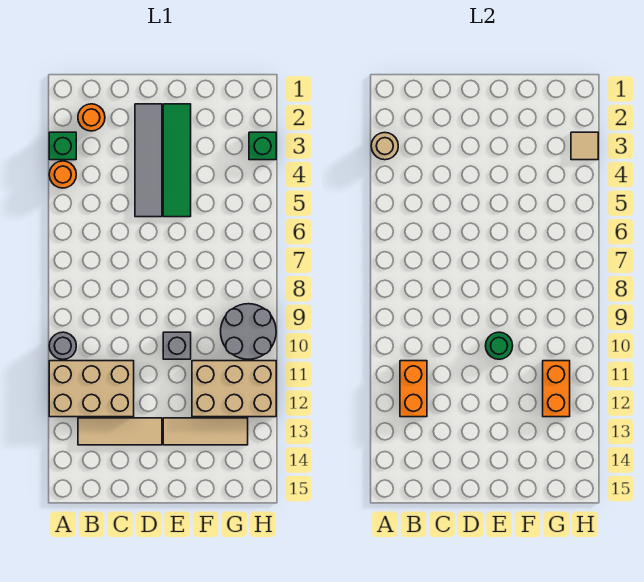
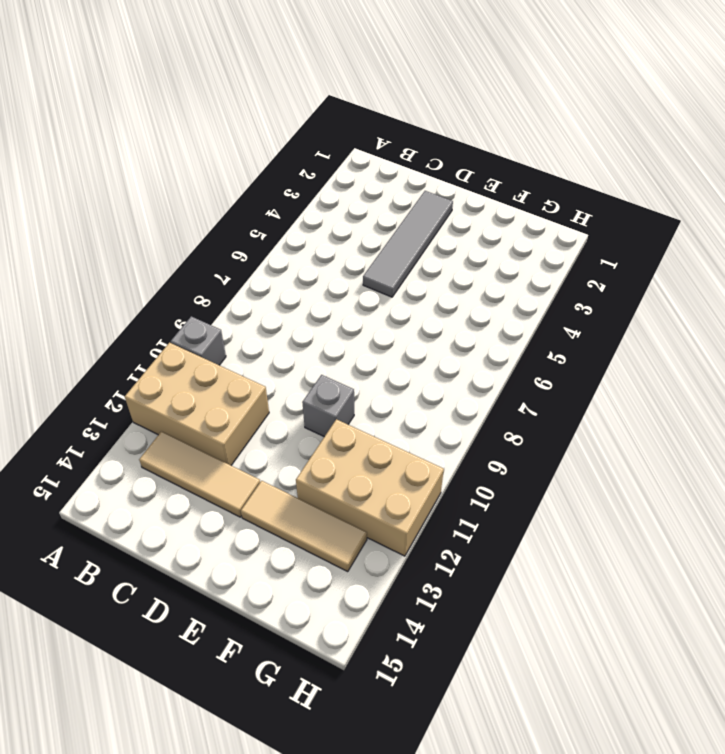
grey 1x1 brick [171,316,226,365] -> grey 1x1 round brick [49,332,76,359]
none -> green 1x1 brick [49,132,76,160]
none -> orange 1x1 round brick [49,161,76,188]
none -> orange 1x1 round brick [78,104,105,131]

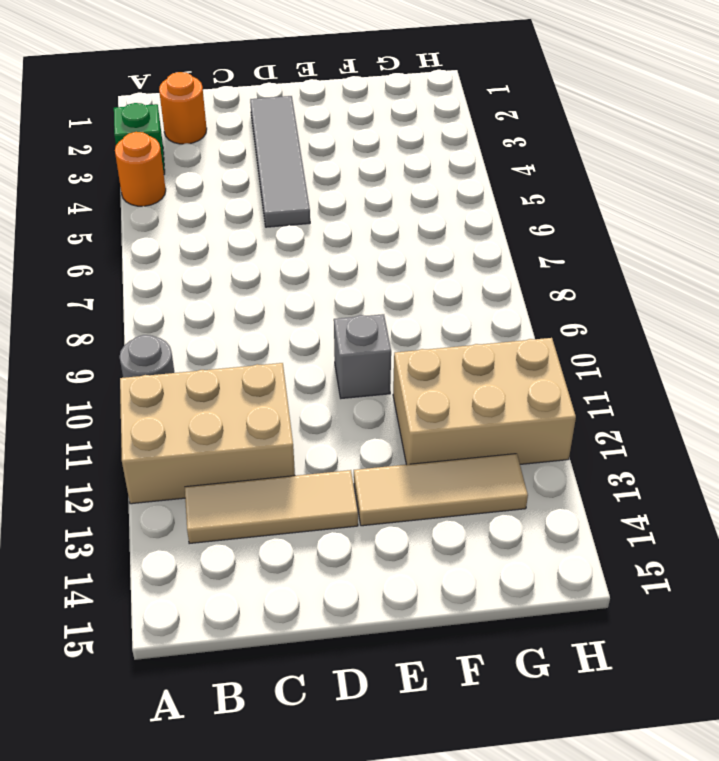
none -> green 1x4 tile [163,104,191,217]
none -> grey 2x2 round brick [221,304,276,359]
none -> green 1x1 brick [249,132,276,160]

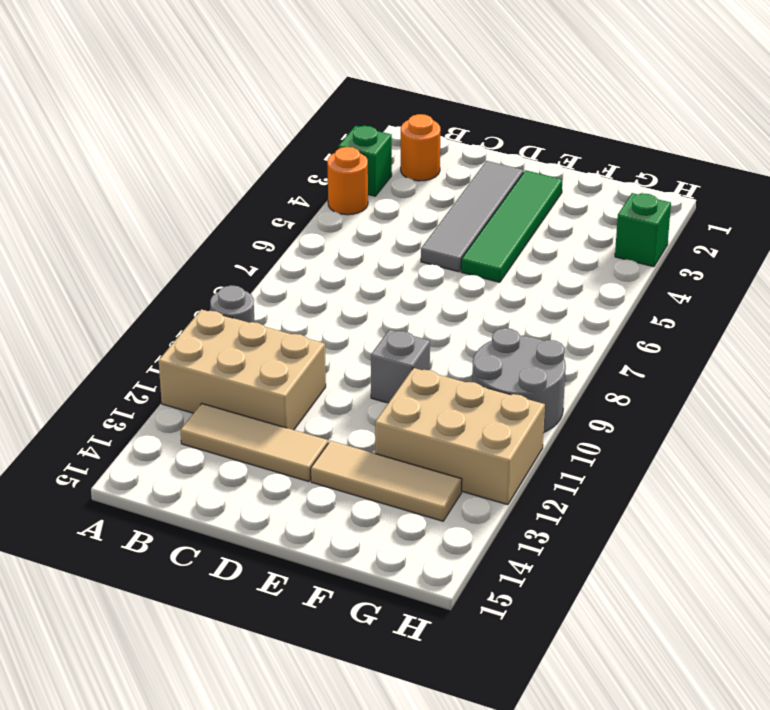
none -> tan 1x1 round brick [371,133,398,160]
none -> orange 1x2 brick [400,361,427,417]
none -> green 1x1 round brick [486,332,513,359]

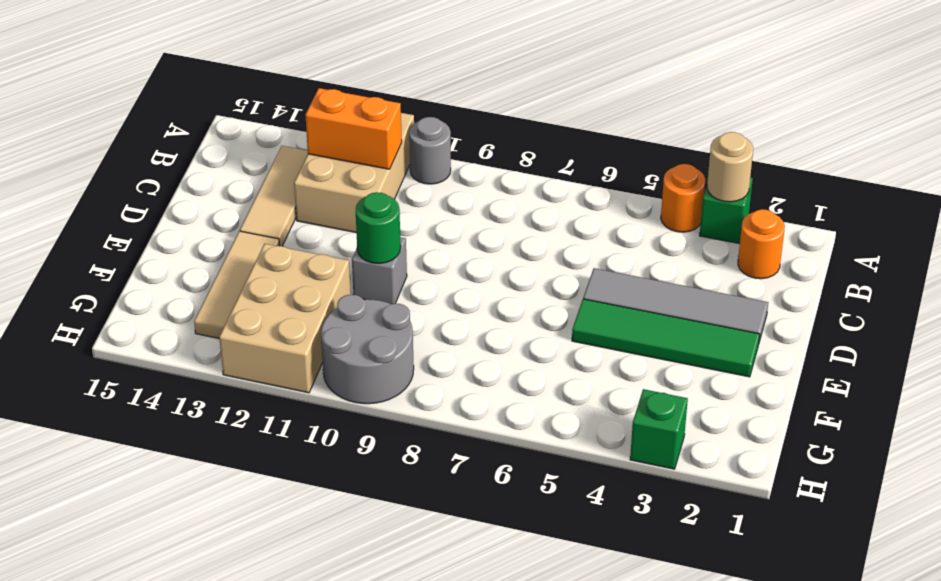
none -> orange 1x2 brick [543,361,570,417]
none -> tan 1x1 tile [571,132,598,160]

